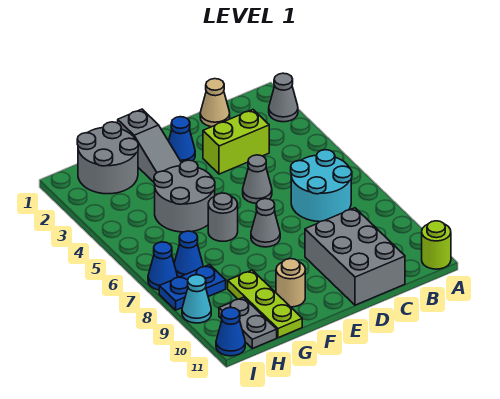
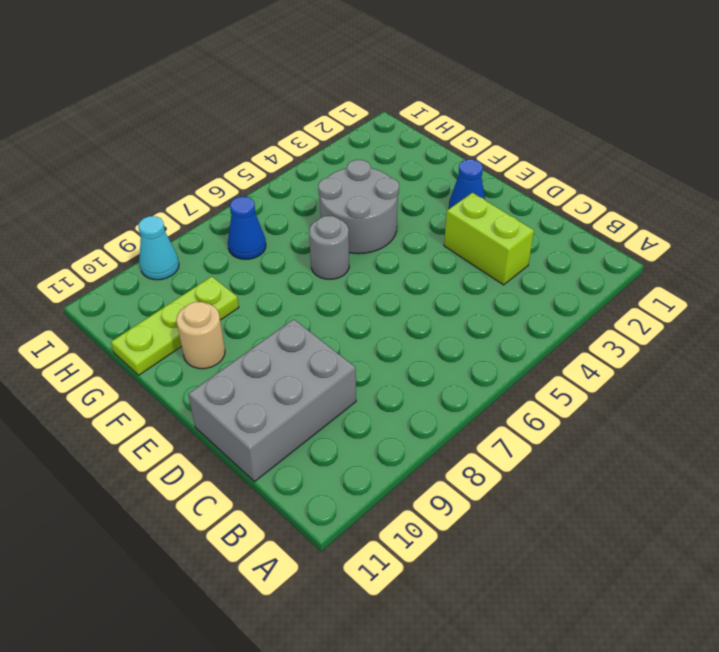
none -> grey 1x1 cone [269,73,298,122]
none -> lime 1x1 round brick [422,221,451,269]
none -> cyan 2x2 round brick [291,150,352,222]

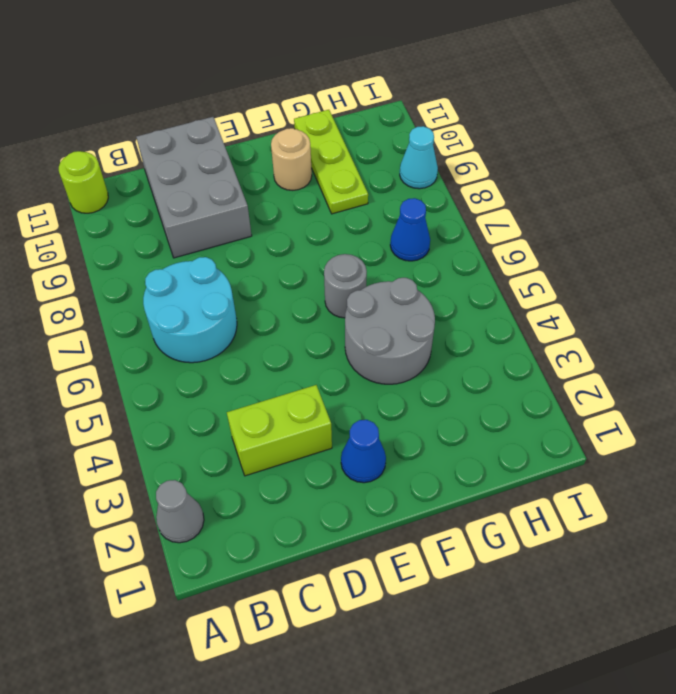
none -> tan 1x1 cone [200,79,230,127]
none -> grey 1x1 cone [243,155,272,203]
none -> grey 1x1 cone [251,199,280,247]

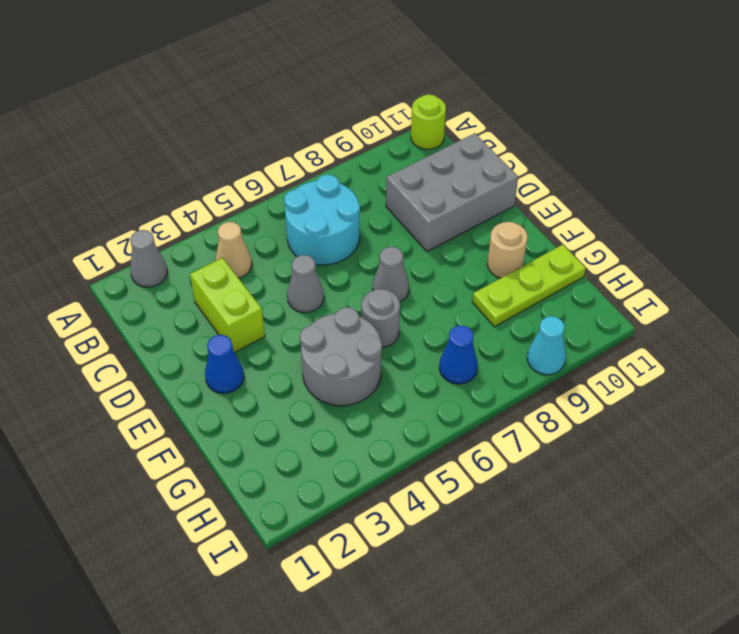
tan 1x1 cone [215,222,252,278] -> tan 1x1 cone moved to [200,79,230,127]
none -> grey 1x3 slope [118,109,181,182]
none -> grey 2x2 round brick [77,122,138,194]
none -> blue 1x2 plate [159,264,226,310]

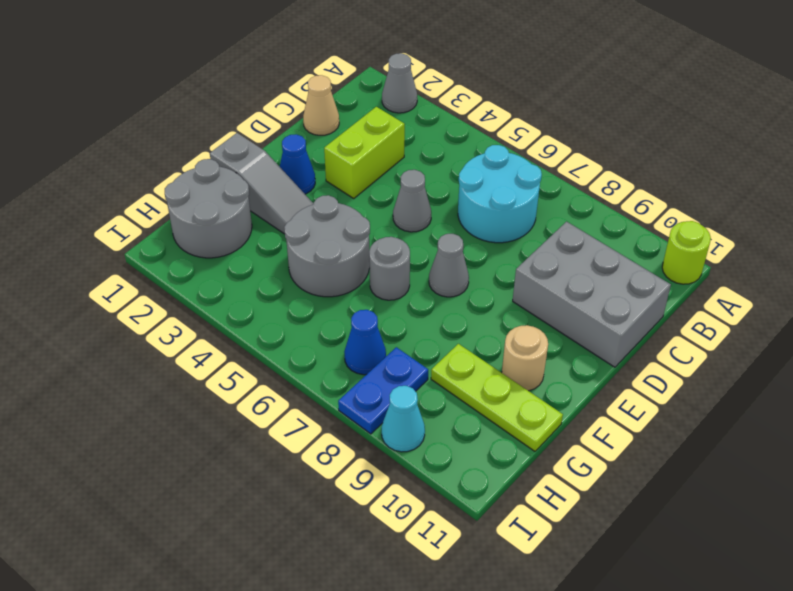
none -> grey 1x2 plate [219,297,277,348]
none -> blue 1x1 cone [148,242,177,290]
none -> blue 1x1 cone [216,308,245,356]

